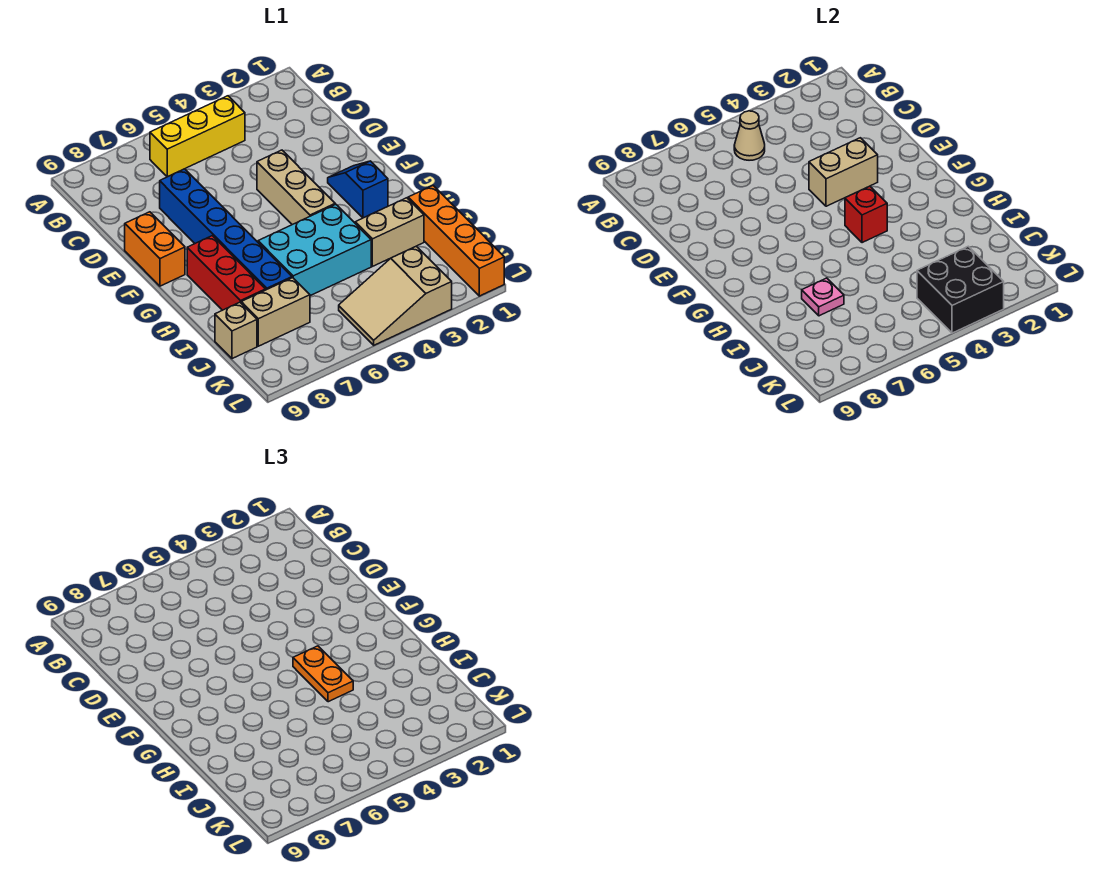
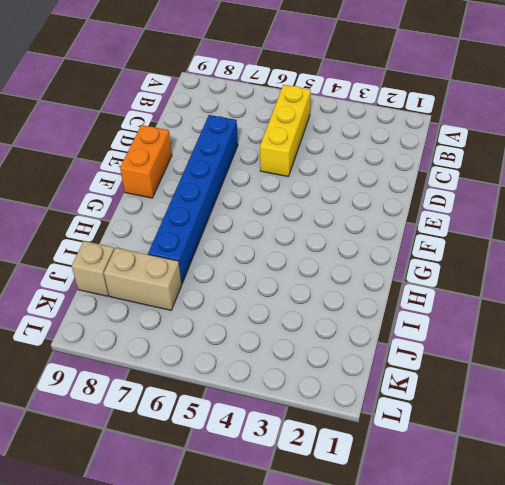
yellow 1x3 brick [260,85,311,177] -> yellow 1x3 brick turned to [150,96,245,177]
none -> tan 1x3 brick [257,150,335,225]
none -> blue 1x2 slope [328,161,388,218]
none -> red 1x3 brick [187,236,266,310]

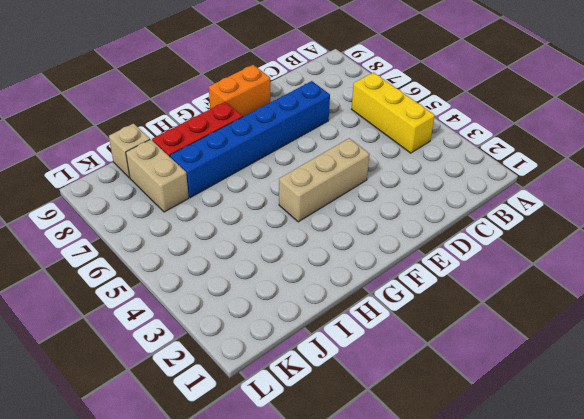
none -> blue 1x2 slope [328,161,388,218]
none -> cyan 2x3 brick [258,204,371,296]
none -> orange 1x4 brick [408,186,504,296]

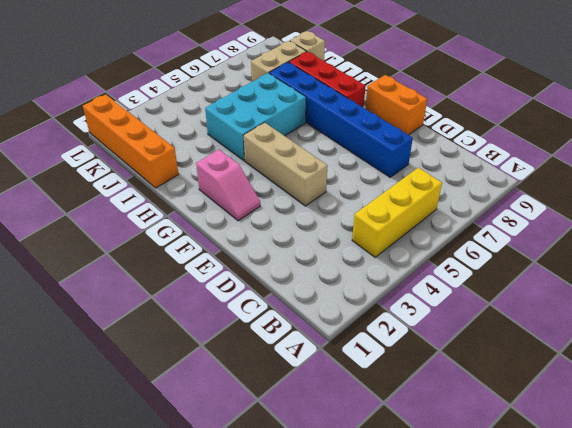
pink 1x2 slope [196,150,260,221] -> blue 1x2 slope [328,161,388,218]
none -> tan 1x2 brick [355,198,424,266]
none -> tan 2x3 slope [339,246,452,345]
none -> tan 1x1 cone [734,111,765,160]

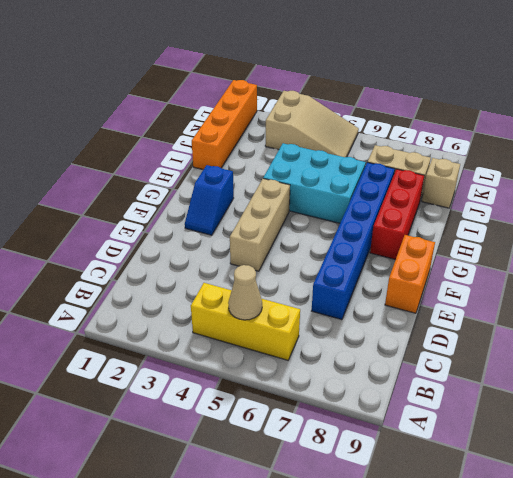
none -> tan 1x2 brick [355,198,424,266]
none -> tan 1x2 brick [809,138,878,206]
none -> red 1x1 brick [845,186,887,243]

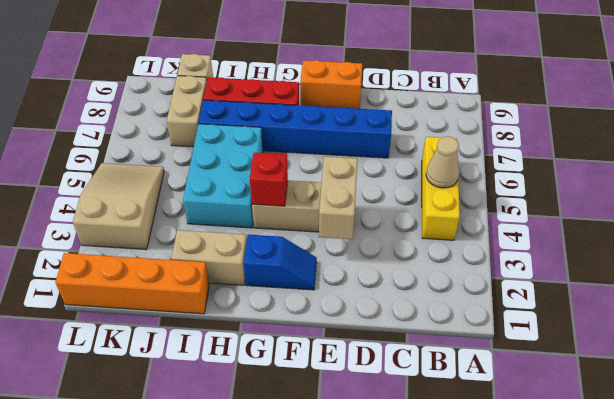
tan 1x2 brick [171,230,247,285] -> tan 1x2 brick turned to [355,198,424,266]
none -> pink 1x1 plate [802,278,844,316]
none -> black 2x2 brick [917,246,1004,333]
none -> orange 1x2 plate [293,646,353,702]

